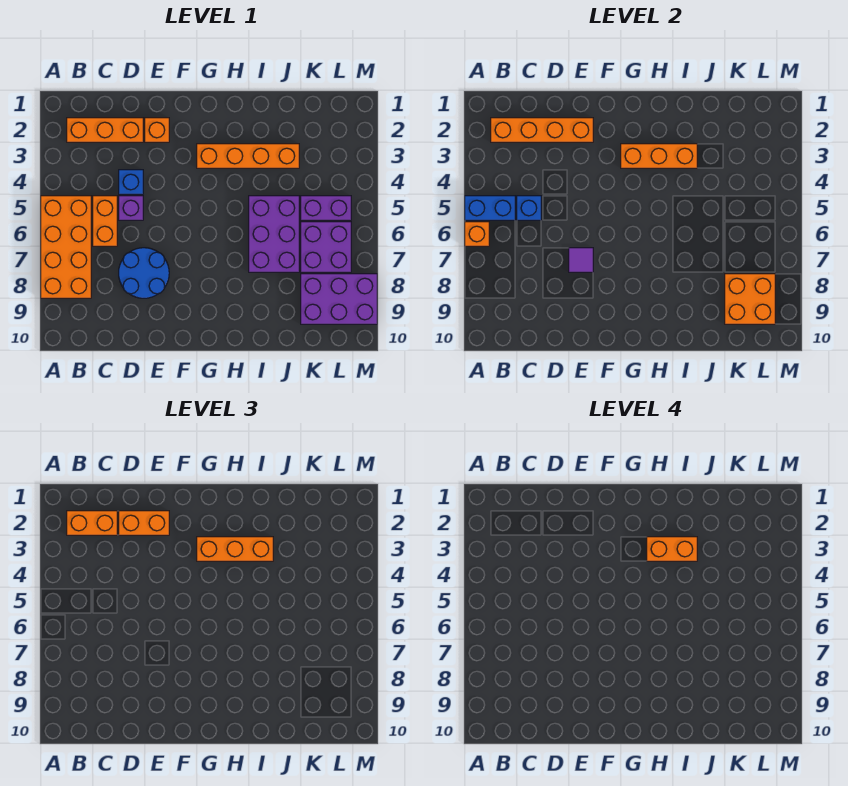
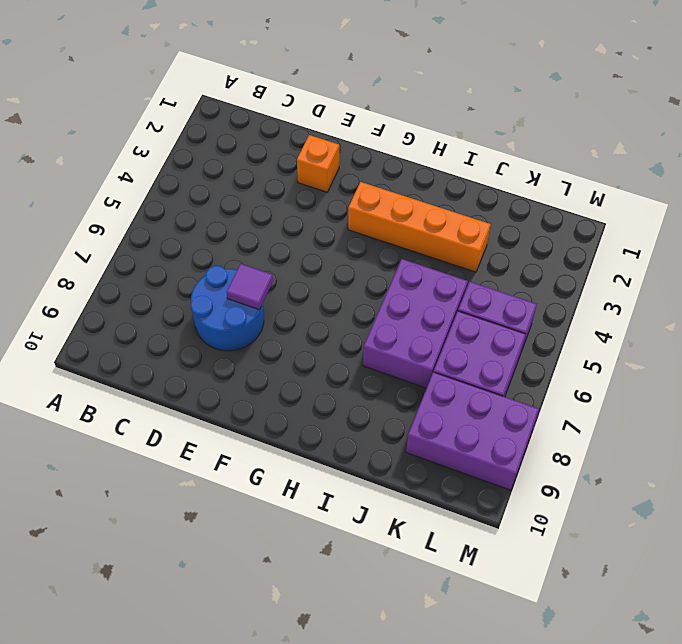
none -> orange 2x4 brick [41,196,91,298]
none -> orange 1x3 brick [67,118,143,142]
none -> orange 1x2 brick [93,196,117,246]

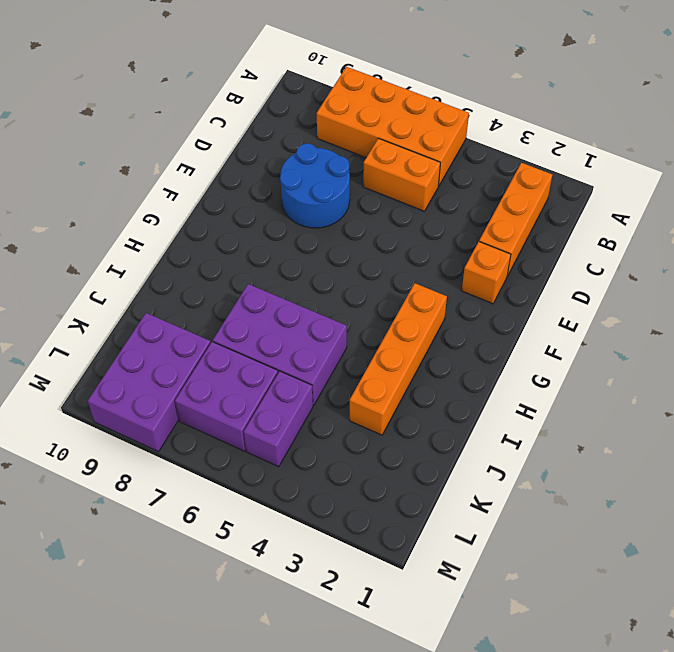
none -> blue 1x1 brick [119,170,143,194]
none -> purple 1x1 brick [119,196,143,220]
none -> blue 1x2 brick [465,196,515,220]

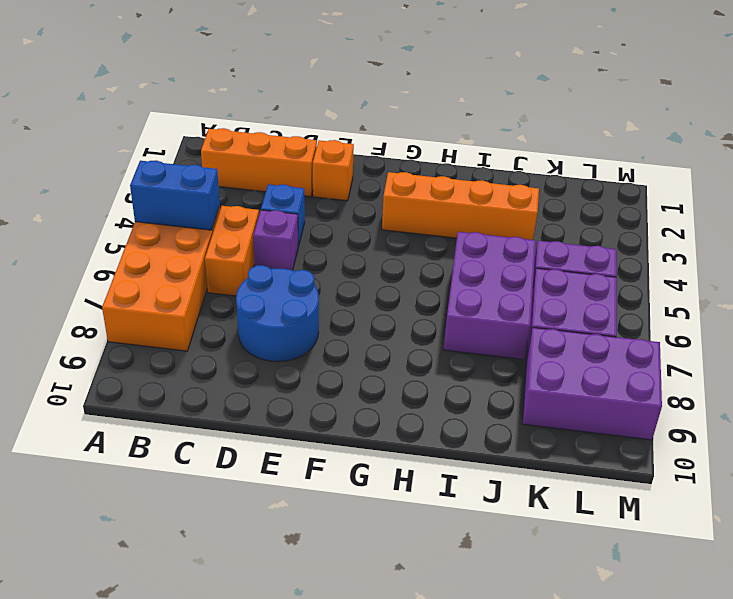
none -> orange 1x1 brick [465,222,489,246]
none -> orange 1x4 brick [491,118,593,142]
none -> blue 1x1 brick [517,196,541,220]

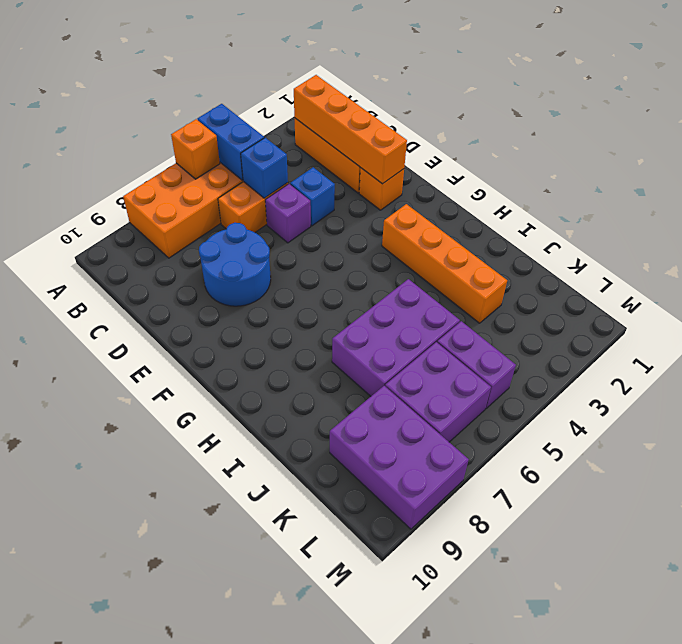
none -> purple 1x1 tile [569,248,593,272]
none -> orange 1x3 brick [621,144,697,168]
none -> orange 2x2 brick [725,274,775,324]

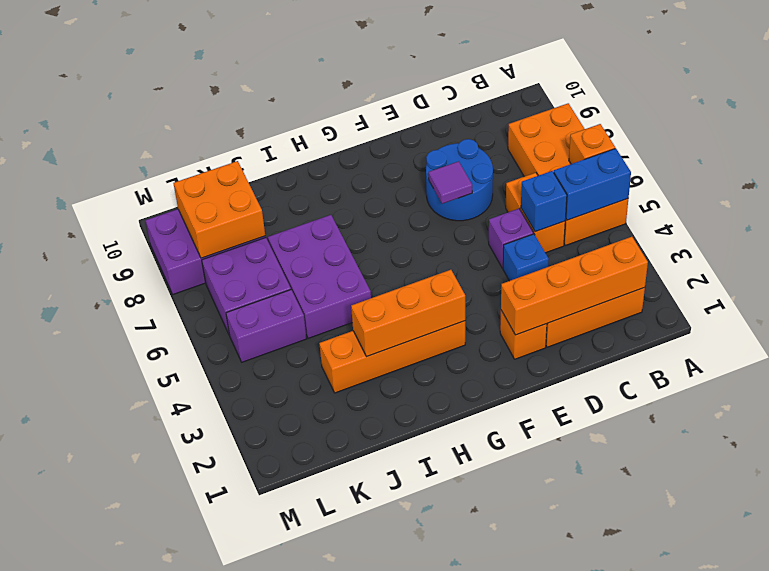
none -> orange 1x2 brick [67,511,117,535]
none -> orange 1x2 brick [119,511,169,535]
none -> orange 1x3 brick [197,537,273,561]

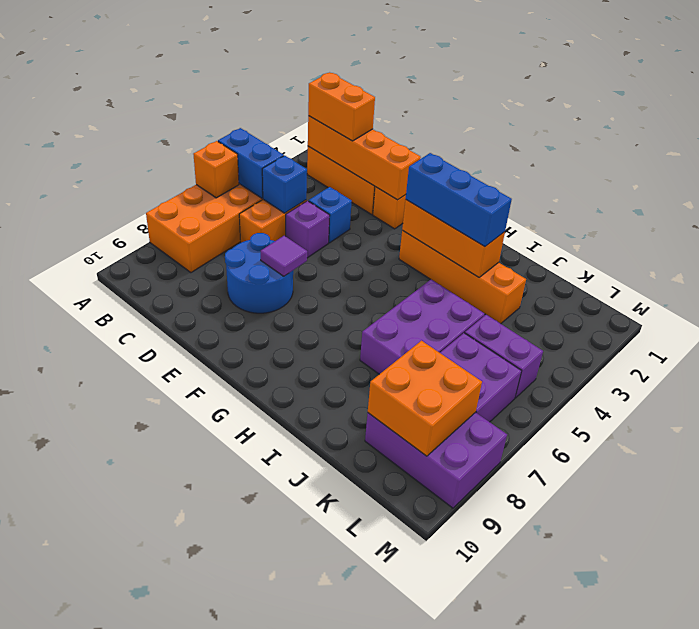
blue 1x3 brick [406,153,512,247] -> orange 1x3 brick [197,537,273,561]
none -> orange 1x2 brick [119,511,169,535]
none -> orange 1x2 brick [647,537,697,561]

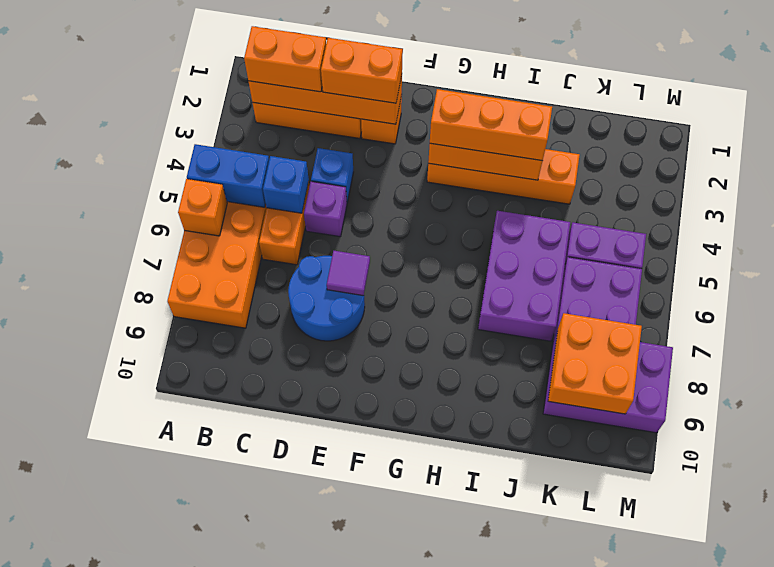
none -> orange 1x2 brick [647,537,697,561]

